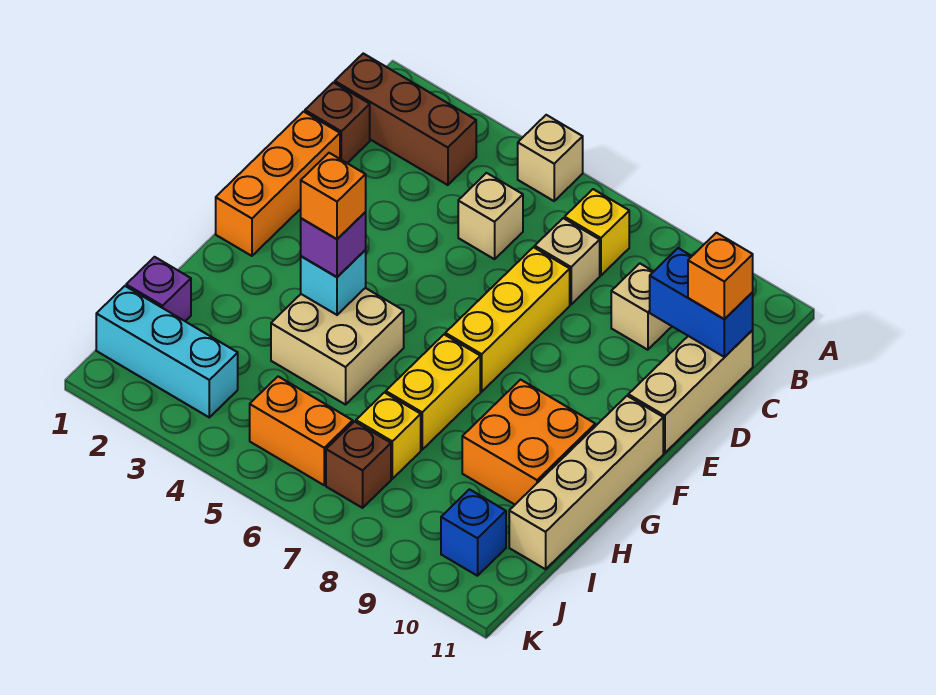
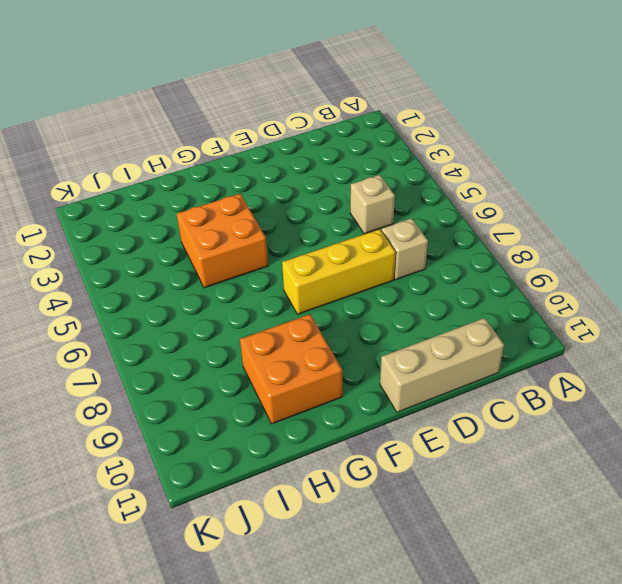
orange 2x2 brick [177,194,268,288] -> tan 2x2 brick [271,288,404,405]
none -> tan 1x1 brick [518,115,583,201]
none -> brown 1x3 brick [335,53,476,185]
none -> yellow 1x1 brick [565,189,629,275]

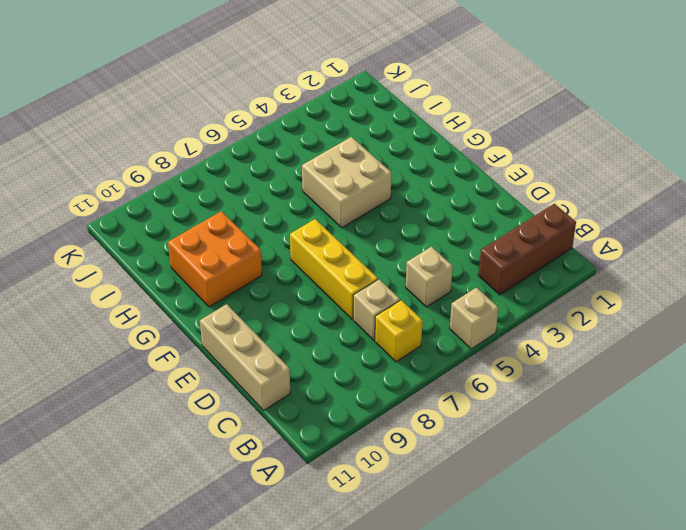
none -> brown 1x1 brick [305,83,370,163]
none -> tan 1x1 brick [611,263,672,350]
none -> orange 1x3 brick [216,112,340,256]

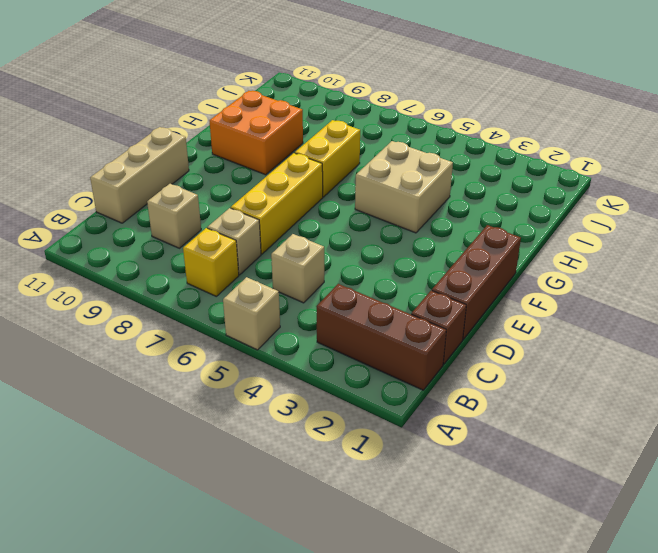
brown 1x3 brick [432,225,521,339] -> orange 1x3 brick [216,112,340,256]
none -> tan 1x4 brick [509,396,663,569]
none -> purple 1x1 brick [126,257,191,321]
none -> yellow 1x1 brick [356,393,421,479]

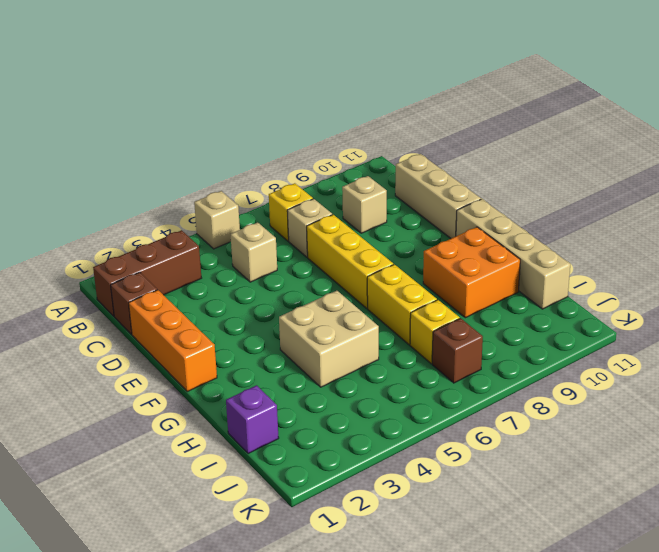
none -> cyan 1x3 brick [96,286,238,417]
none -> orange 1x2 brick [250,377,353,485]
none -> blue 1x1 brick [441,489,506,576]

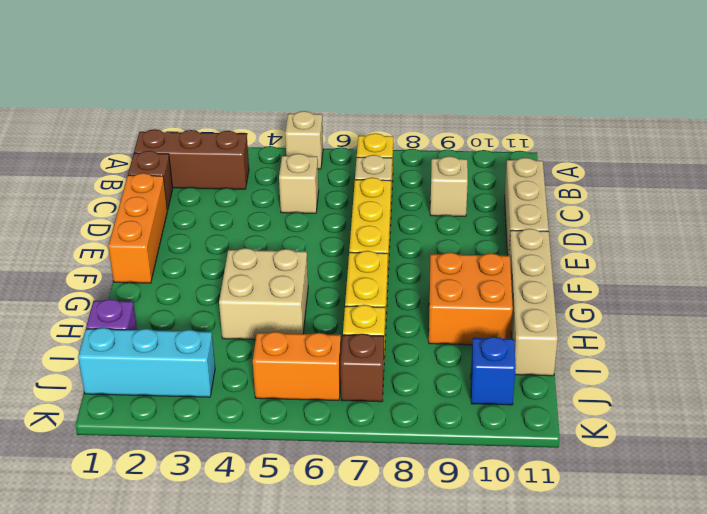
none -> blue 1x2 brick [650,248,753,357]
none -> cyan 1x1 brick [301,250,366,315]
none -> orange 1x1 brick [688,233,753,319]

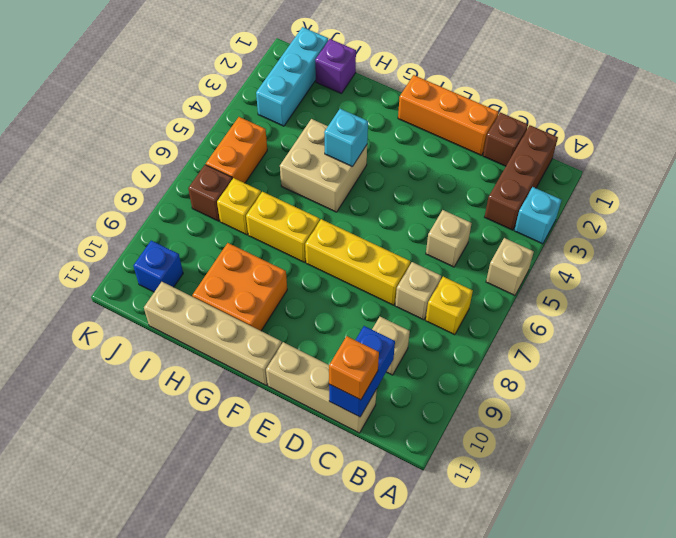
cyan 1x1 brick [514,187,561,244] -> none
none -> purple 1x1 brick [301,212,366,277]
none -> orange 1x1 brick [301,153,366,239]

